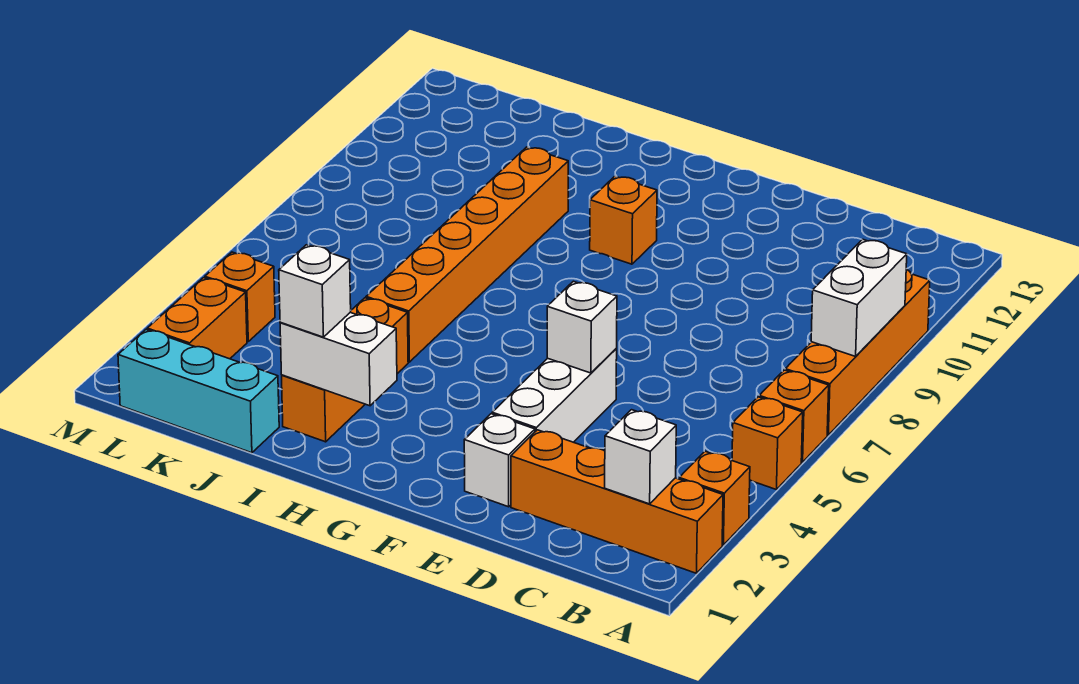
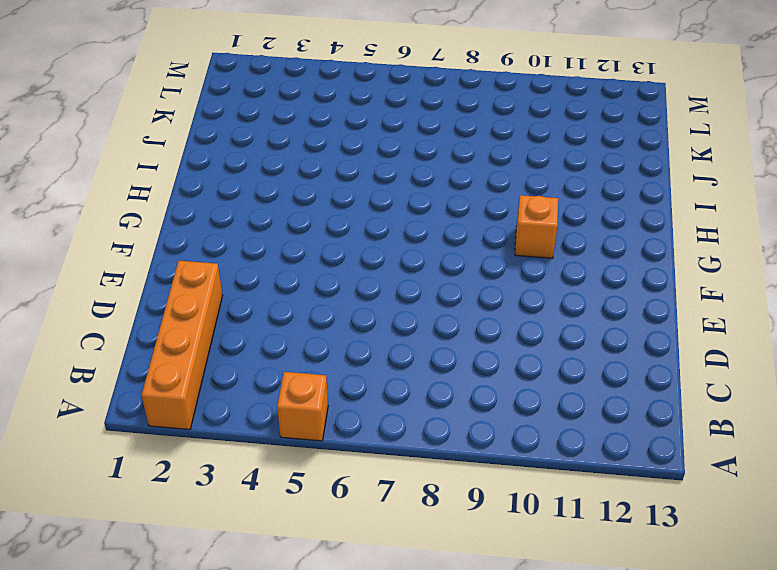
none -> orange 1x1 brick [679,451,750,545]
none -> orange 1x1 brick [759,370,829,462]
none -> orange 1x4 brick [785,269,930,435]

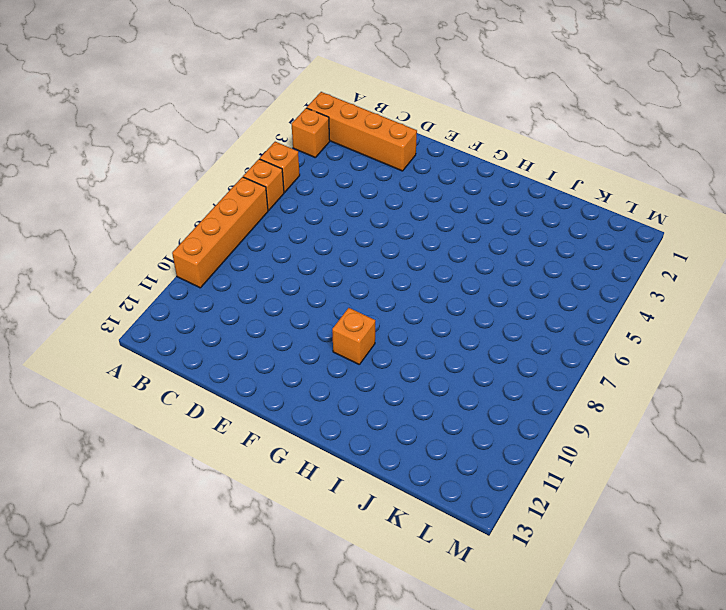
none -> white 1x1 brick [464,414,535,507]
none -> white 1x3 brick [492,349,617,442]
none -> orange 1x3 brick [282,298,408,442]

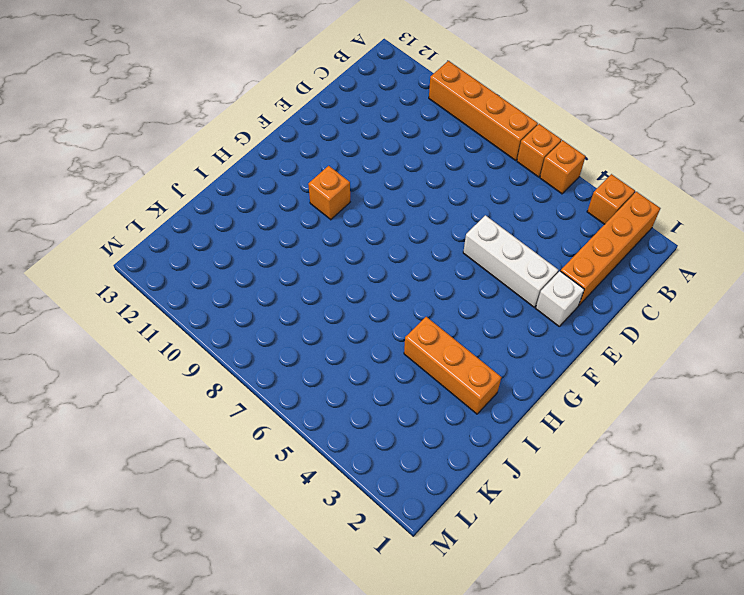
none -> orange 1x6 brick [366,147,568,362]
none -> cyan 1x3 brick [118,330,279,453]
none -> orange 1x2 brick [147,278,247,359]

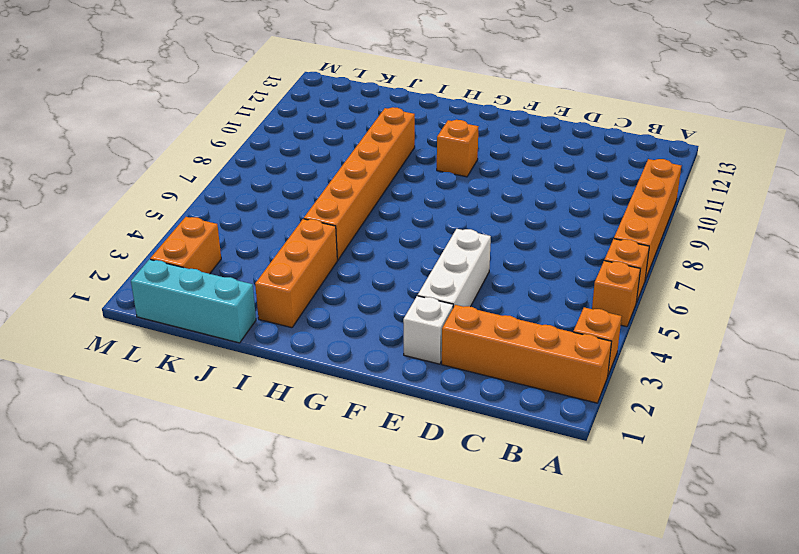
none -> orange 1x1 brick [205,252,275,342]
none -> white 1x2 brick [811,239,907,356]
none -> white 1x1 brick [605,410,676,504]

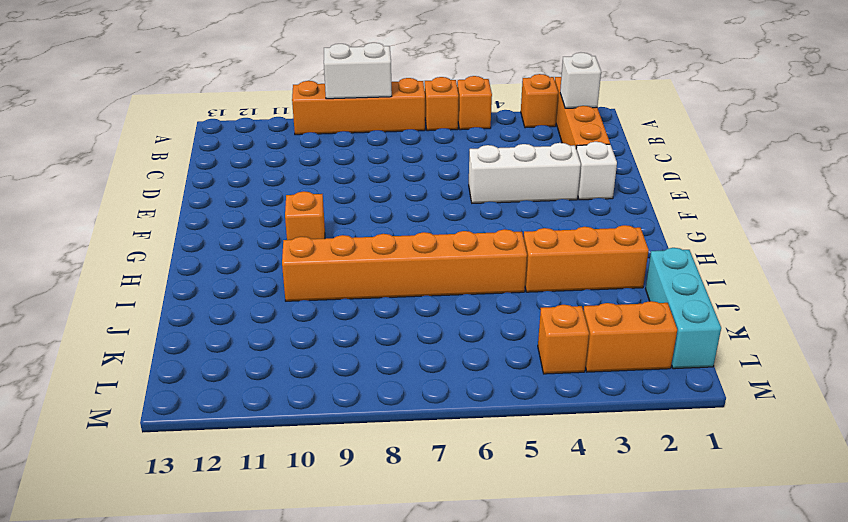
none -> white 1x1 brick [547,281,617,373]
none -> white 1x2 brick [280,312,397,406]
none -> white 1x1 brick [279,245,351,337]

